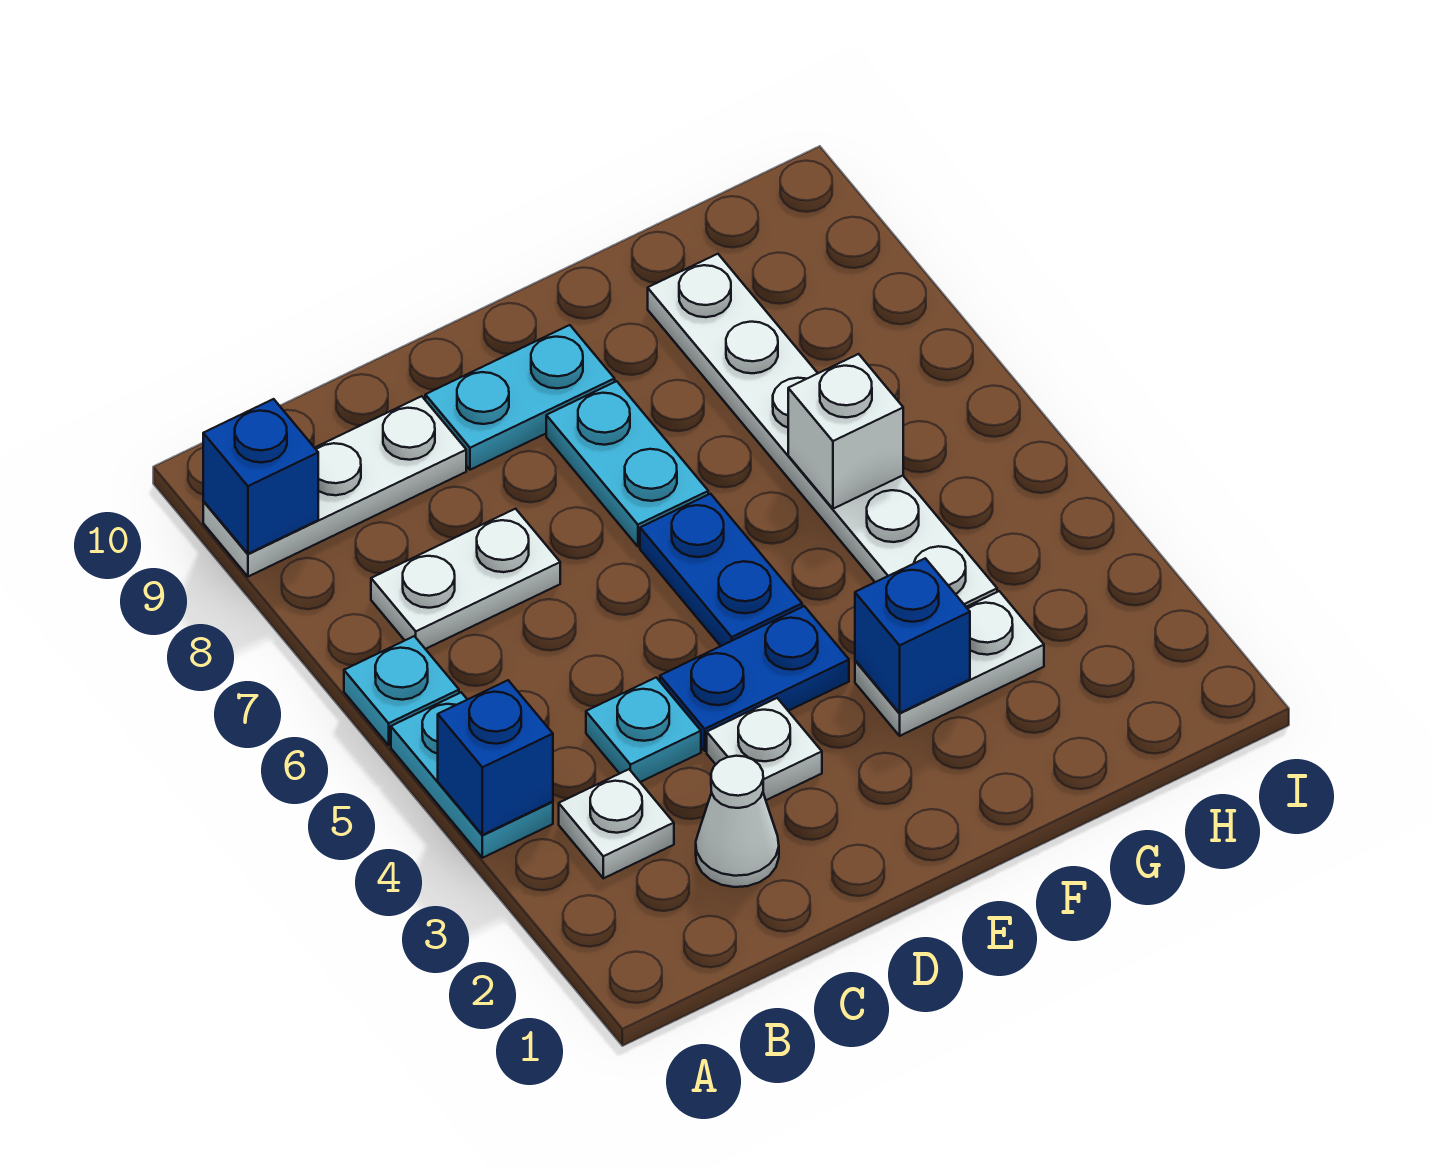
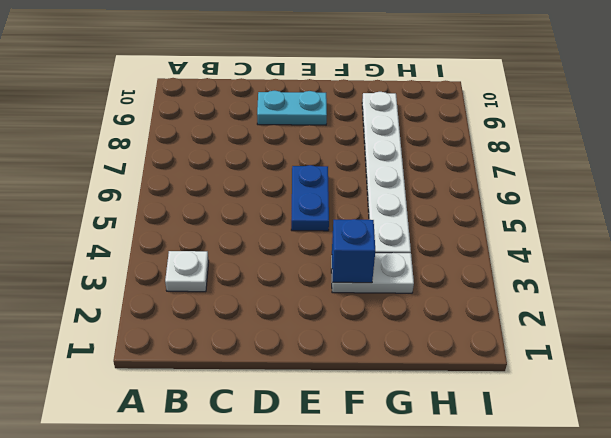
none -> cyan 1x2 plate [391,692,553,858]
none -> cyan 1x1 plate [344,636,459,745]
none -> white 1x3 plate [203,396,466,577]

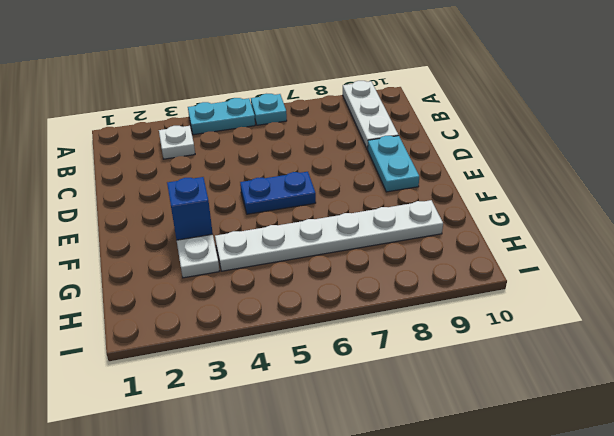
none -> white 1x2 plate [371,509,560,649]
none -> white 1x1 cone [696,756,779,887]
none -> cyan 1x1 plate [586,677,701,782]

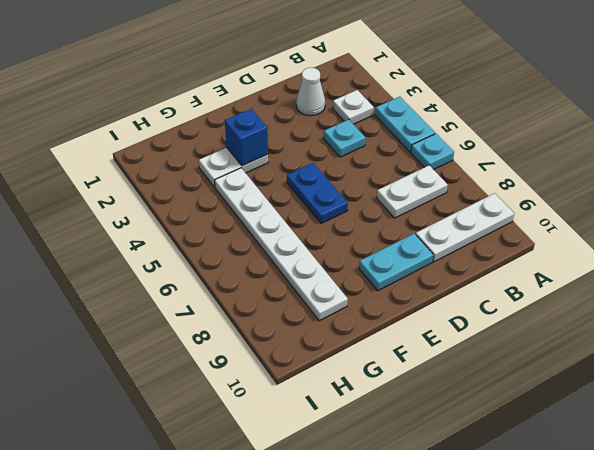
none -> white 1x1 plate [707,698,822,800]
none -> blue 1x2 plate [660,606,849,751]
none -> cyan 1x2 plate [546,381,708,547]

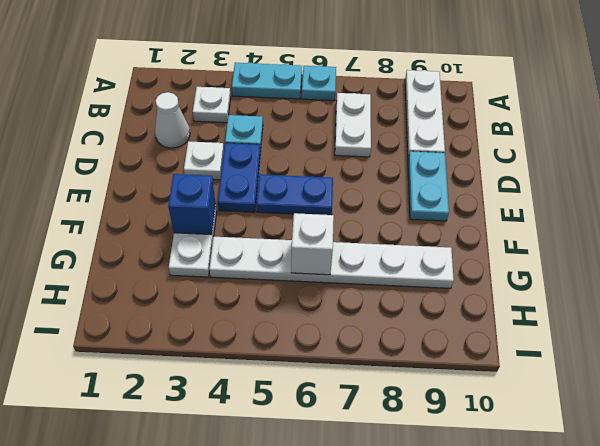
none -> cyan 1x2 plate [546,381,708,547]
none -> blue 1x1 brick [438,680,553,835]
none -> blue 1x1 brick [203,399,318,554]

